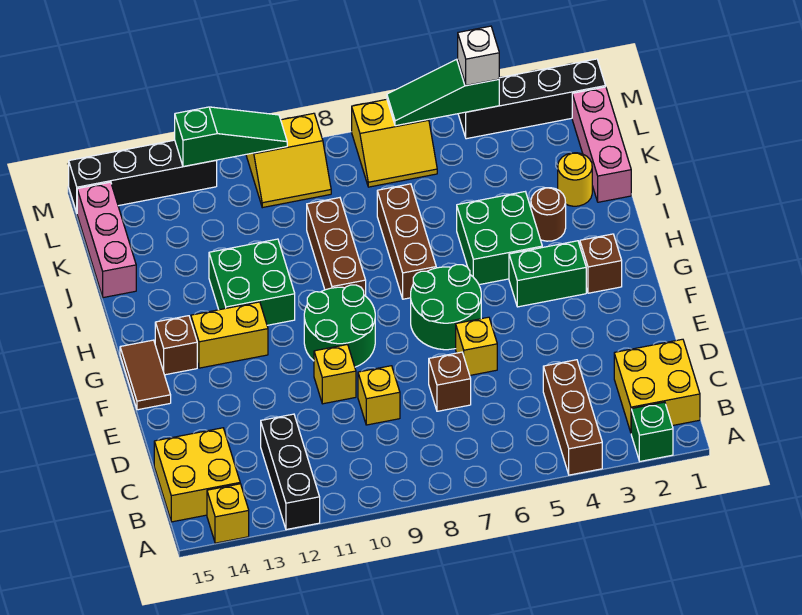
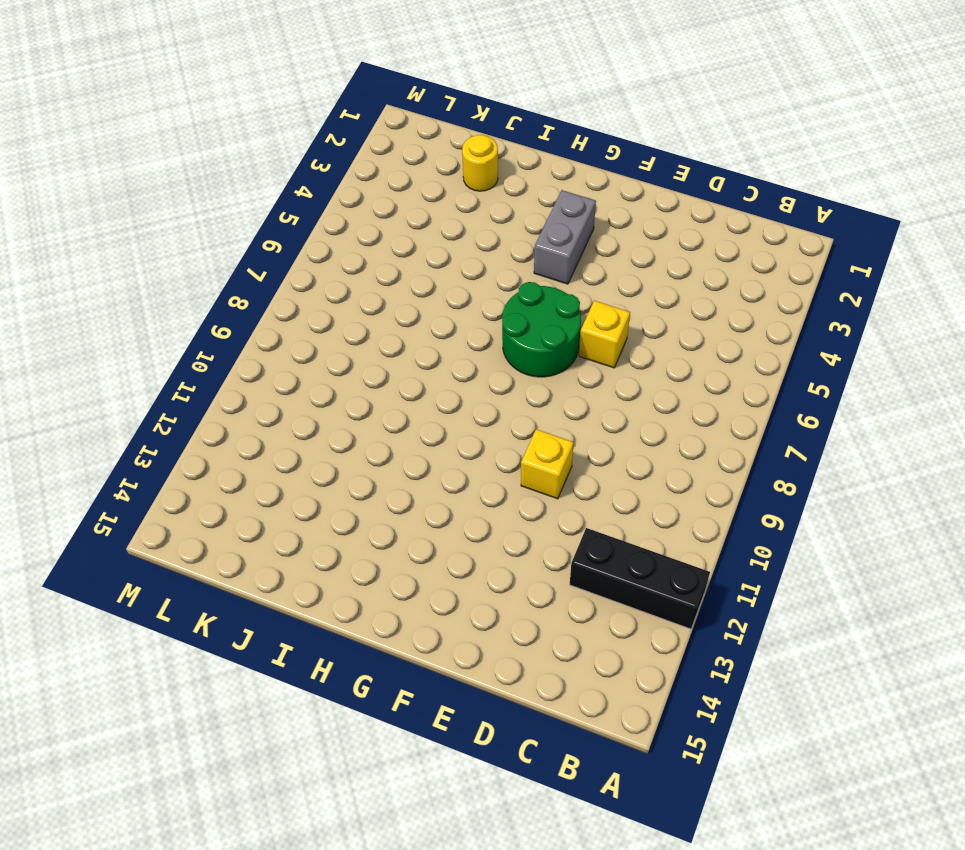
grey 1x2 brick [534,190,596,284] -> green 1x2 brick [509,241,586,307]
none -> green 1x1 brick [631,402,673,461]
none -> brown 1x3 brick [543,360,602,475]
none -> yellow 1x1 brick [207,484,249,543]
none -> yellow 2x2 brick [614,339,700,432]

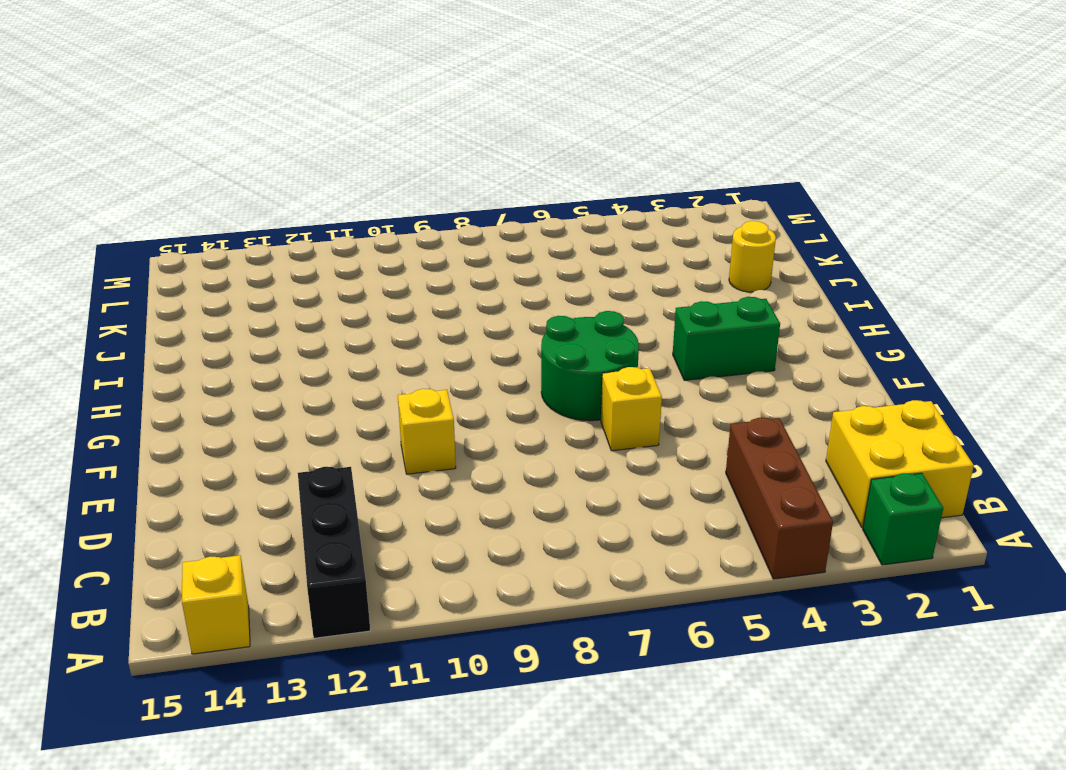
none -> yellow 2x2 brick [154,428,240,522]
none -> brown 1x1 brick [429,352,471,411]
none -> yellow 1x1 brick [358,366,400,425]
none -> green 2x2 round brick [304,285,375,367]

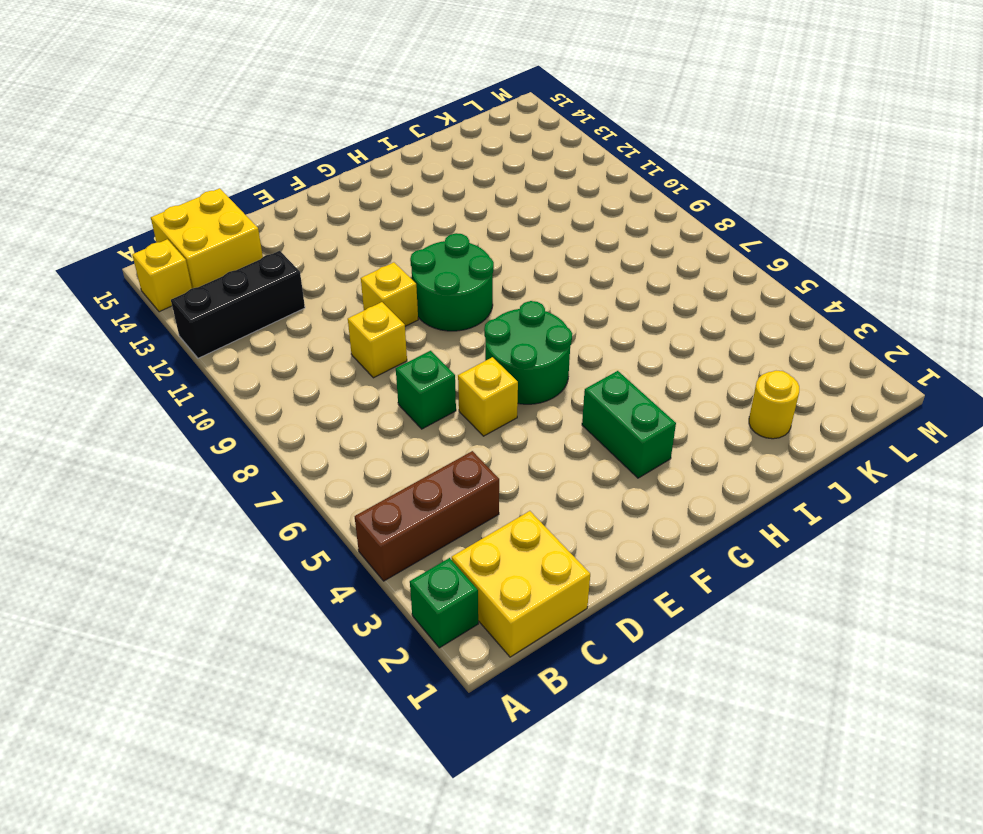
green 1x1 brick [396,351,456,429] -> brown 1x1 brick [429,352,471,411]
none -> brown 1x2 tile [120,340,171,410]
none -> brown 1x1 brick [580,234,622,293]
none -> yellow 1x2 brick [191,302,268,368]
none -> brown 1x1 brick [155,316,197,375]

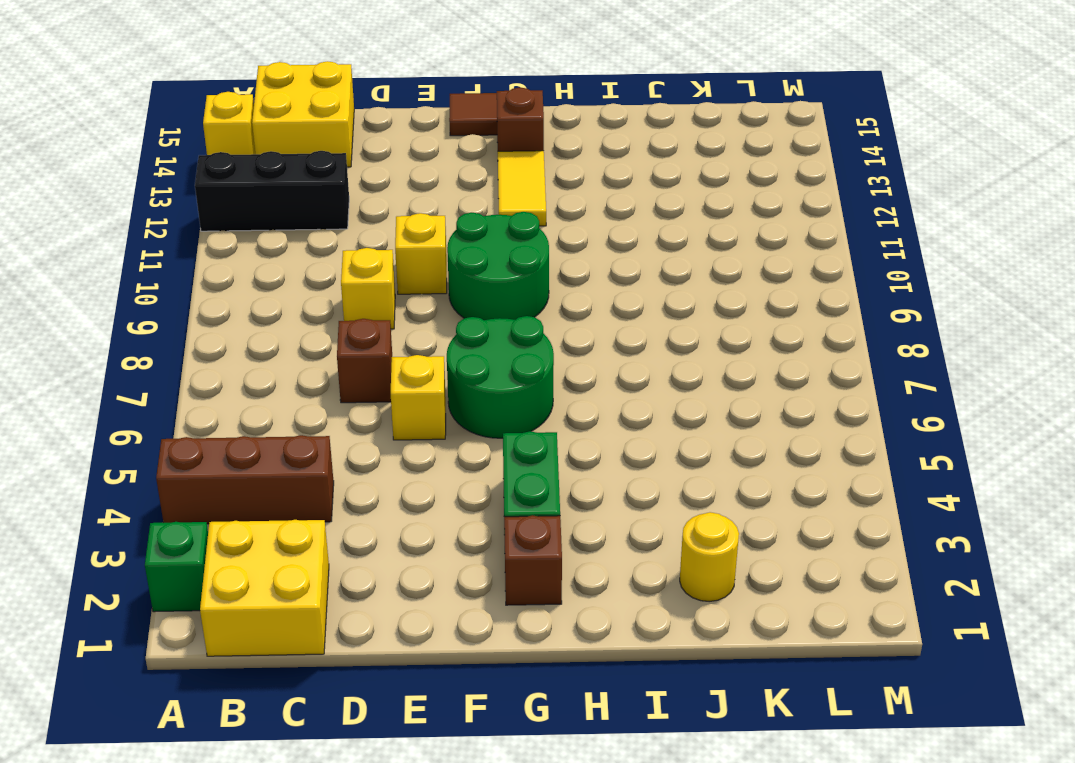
yellow 1x2 tile [498,151,546,226] -> yellow 1x2 brick [191,302,268,368]
none -> green 2x2 brick [457,192,542,285]
none -> brown 1x3 brick [377,184,436,299]
none -> brown 1x3 brick [307,198,366,296]
none -> green 2x2 brick [209,239,295,325]

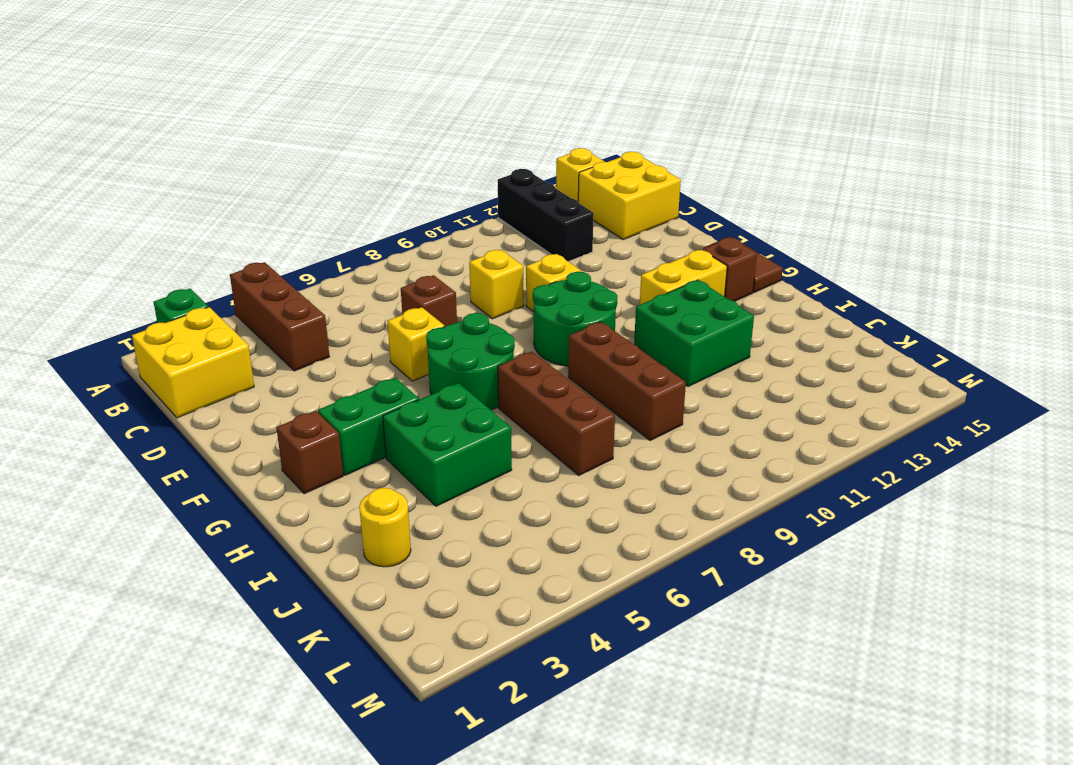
none -> brown 1x1 round brick [531,188,566,241]
none -> pink 1x3 brick [572,87,631,202]
none -> pink 1x3 brick [77,182,136,298]
none -> yellow 2x2 slope [352,99,437,187]

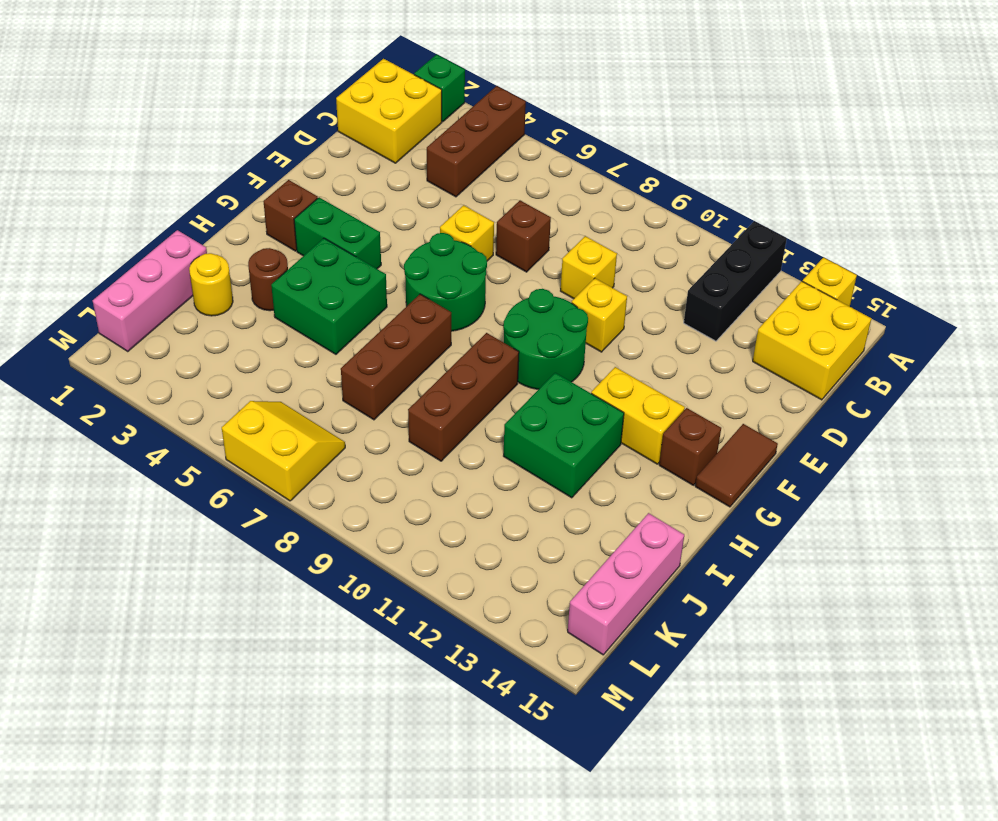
none -> yellow 2x2 slope [246,113,331,208]
none -> black 1x4 brick [458,59,606,139]
none -> black 1x4 brick [69,140,217,212]
none -> green 1x3 slope [387,59,499,126]

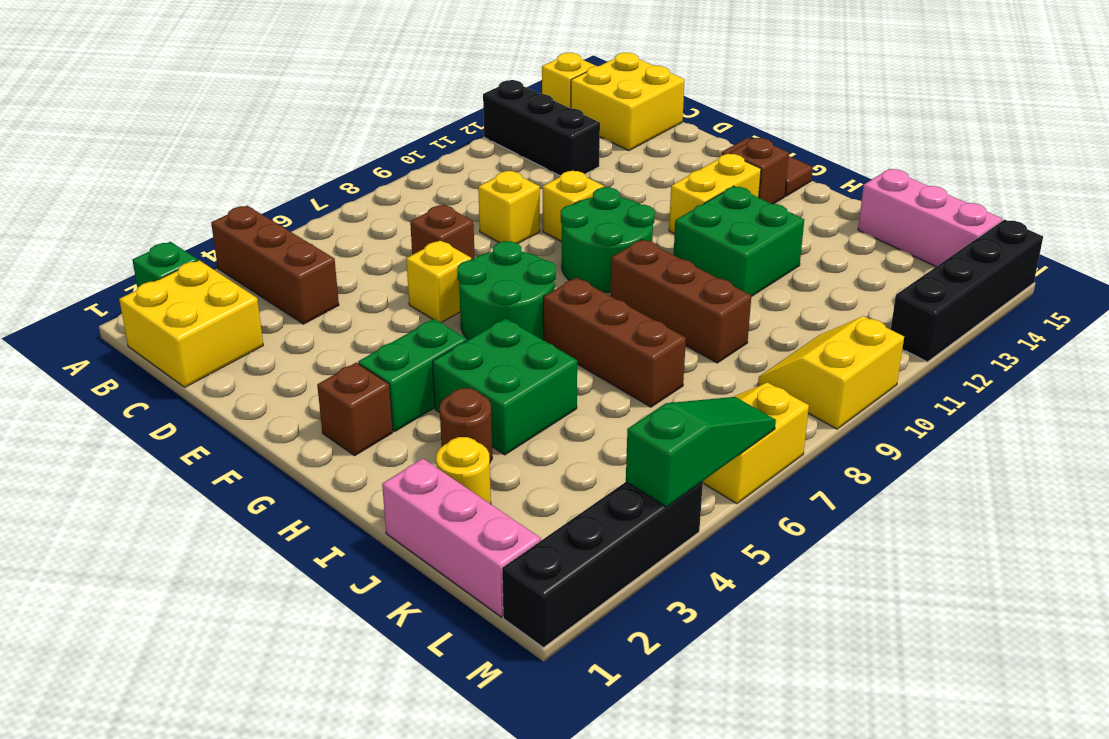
none -> green 1x3 slope [175,107,287,167]
none -> white 1x1 brick [458,26,499,85]

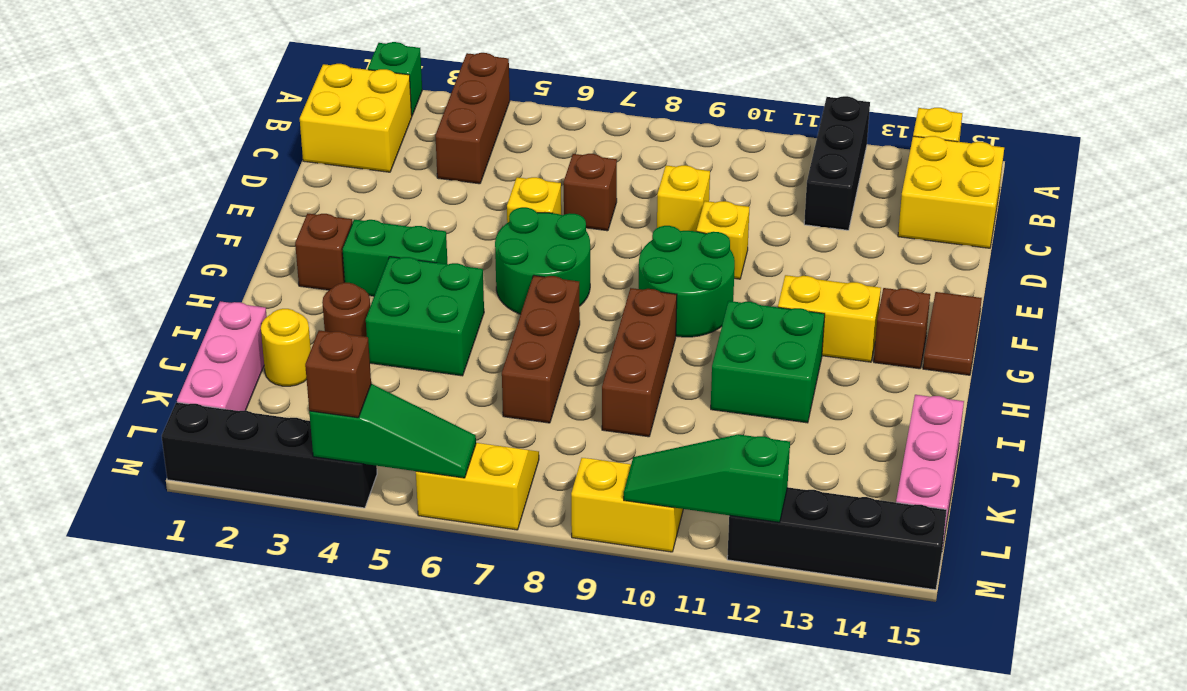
brown 1x1 brick [305,330,371,418] -> white 1x1 brick [458,26,499,85]

